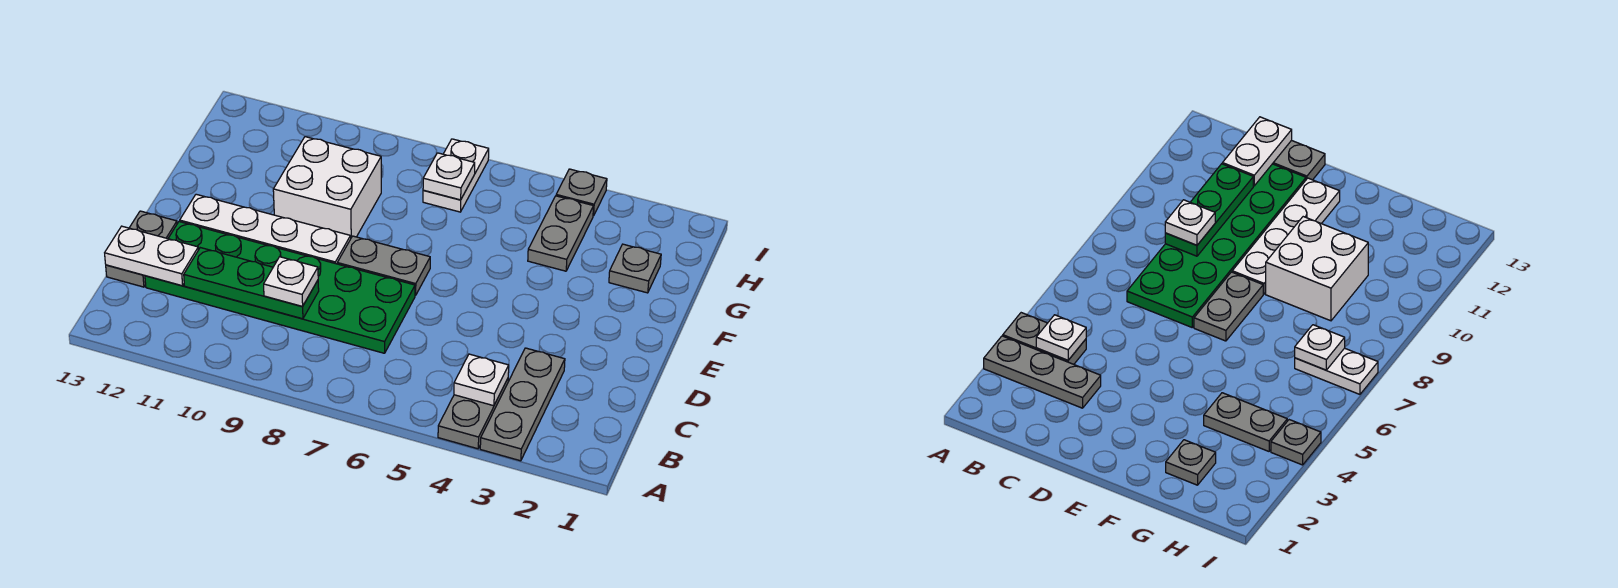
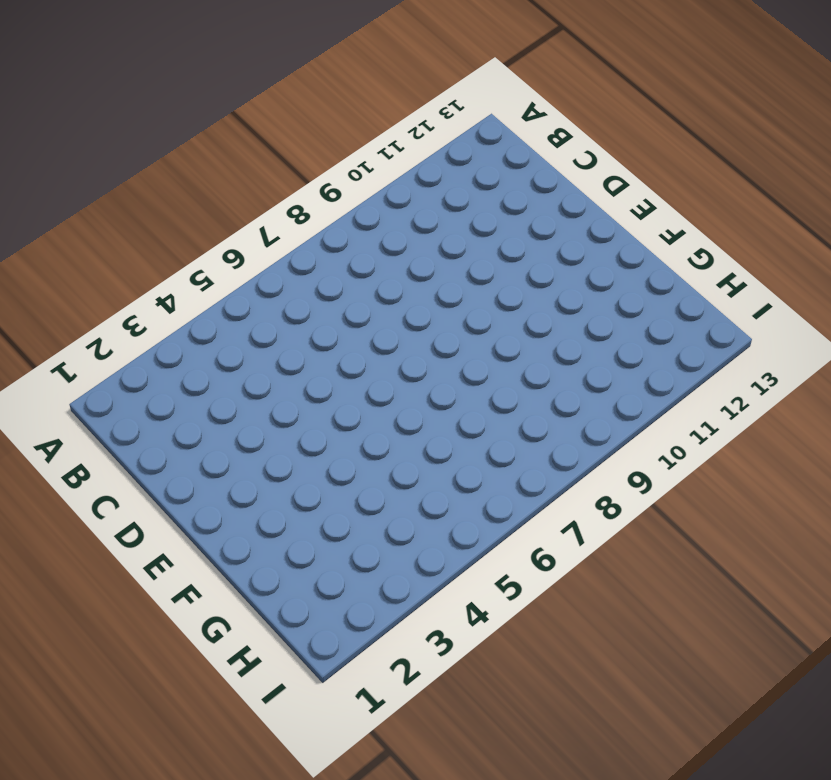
none -> grey 1x3 plate [480,348,565,461]
none -> grey 1x2 plate [438,379,508,449]
none -> green 2x6 plate [145,222,415,353]

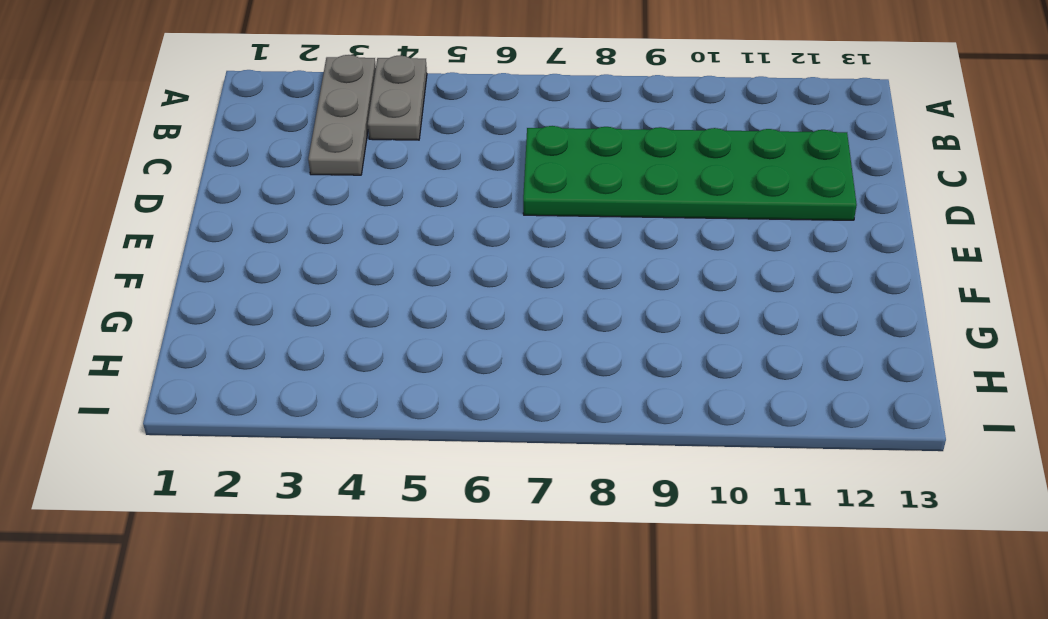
none -> grey 1x2 plate [106,211,177,287]
none -> grey 1x2 plate [337,236,430,295]
none -> white 1x4 plate [180,194,351,264]

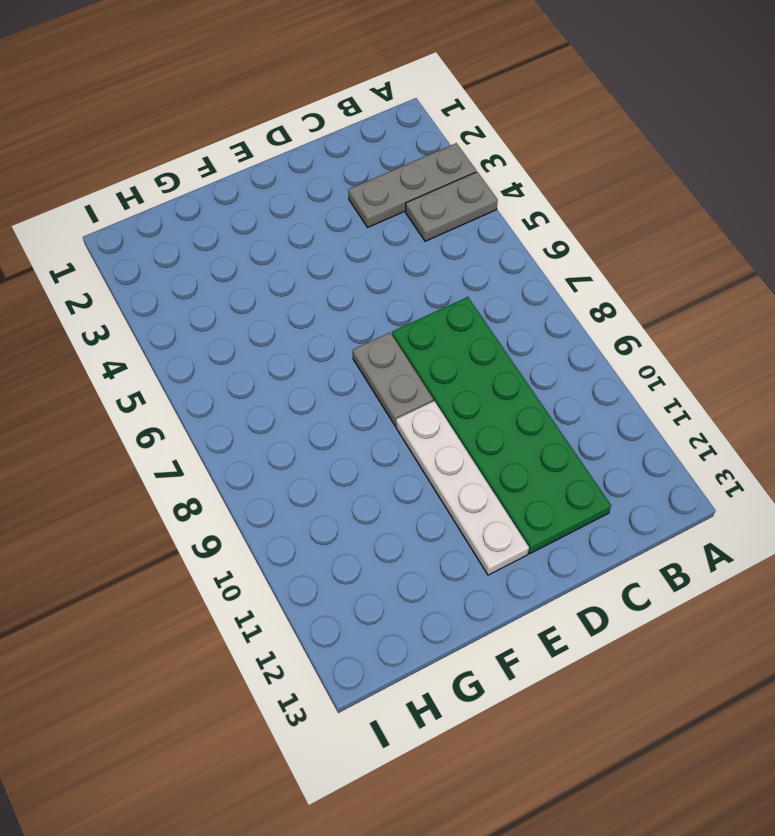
none -> grey 1x2 plate [106,211,177,287]
none -> white 2x2 brick [273,137,381,237]
none -> grey 1x1 plate [609,244,661,293]

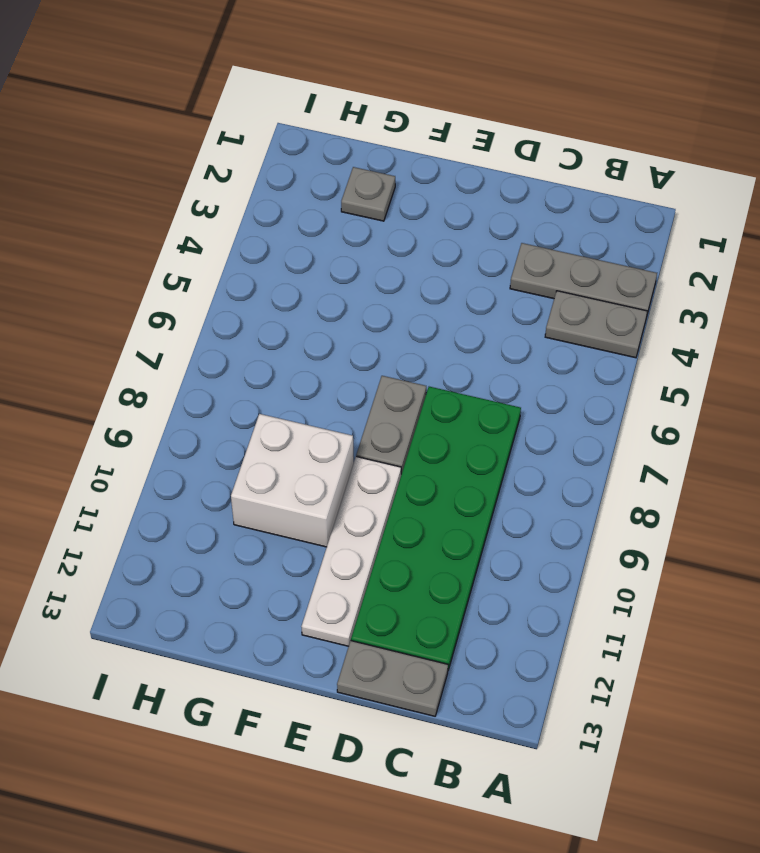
none -> grey 1x2 plate [528,196,594,271]
none -> white 1x2 plate [423,139,489,212]
none -> grey 1x1 plate [556,169,607,216]

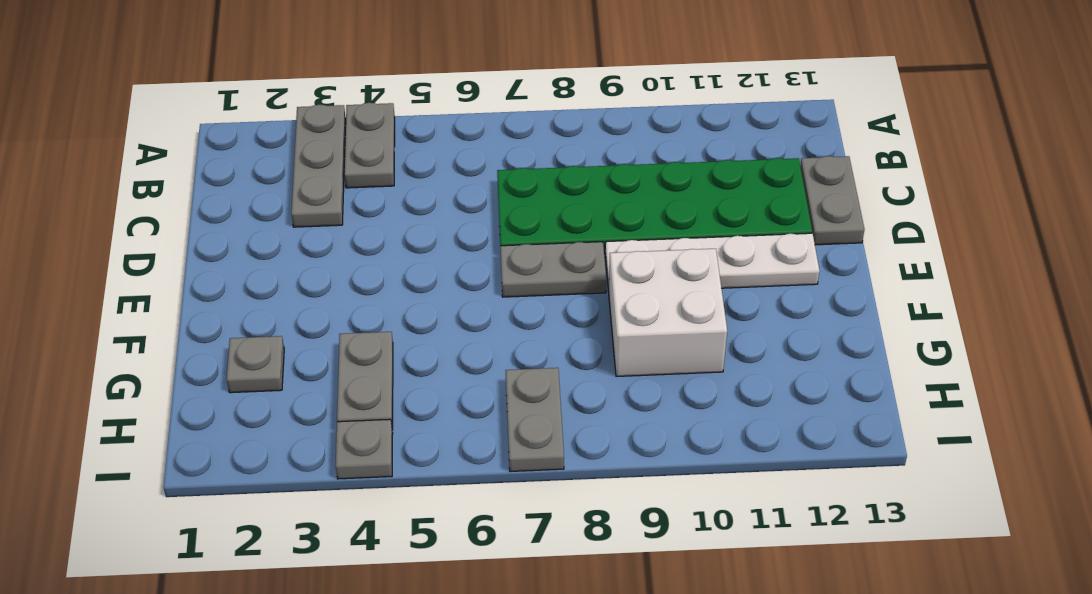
grey 1x2 plate [505,368,564,472] -> white 1x2 plate [423,139,489,212]
none -> white 1x1 plate [454,354,509,406]
none -> green 1x3 plate [184,248,319,319]
none -> white 1x2 plate [105,226,198,286]

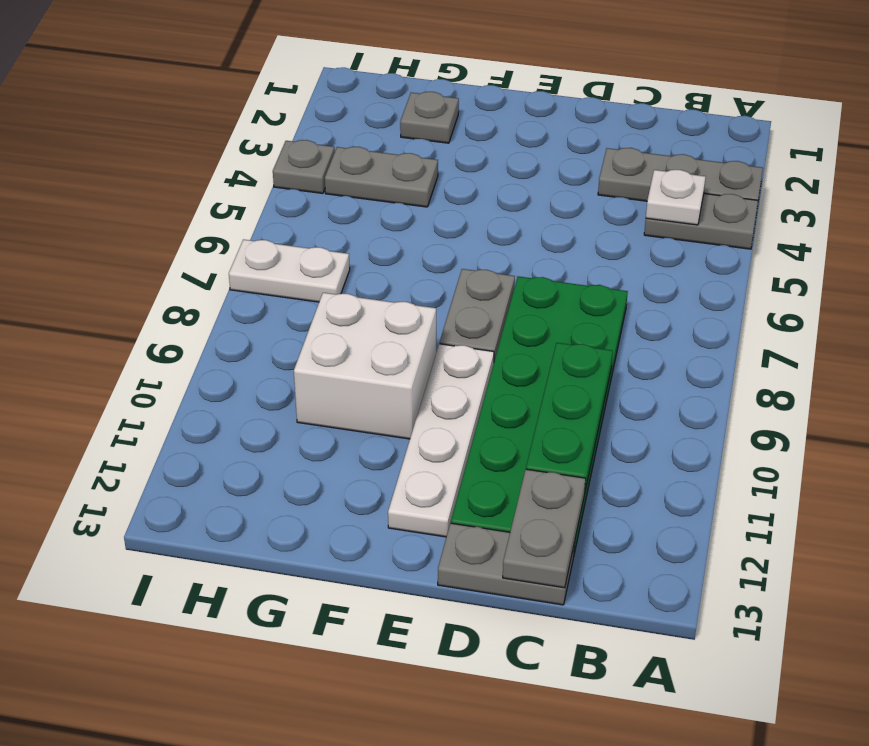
grey 1x2 plate [503,469,586,588] -> white 1x2 plate [105,226,198,286]
none -> white 1x1 plate [423,153,475,200]
none -> white 1x1 plate [264,257,318,307]

